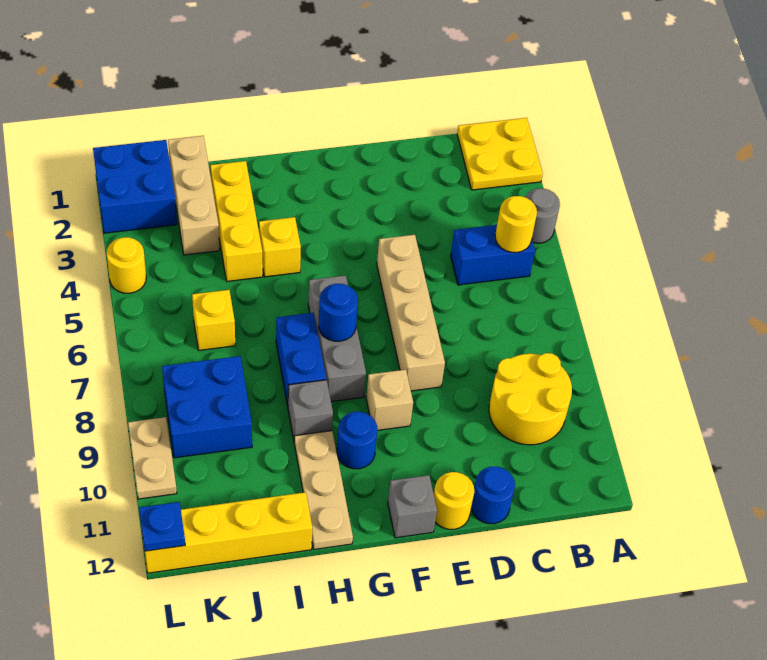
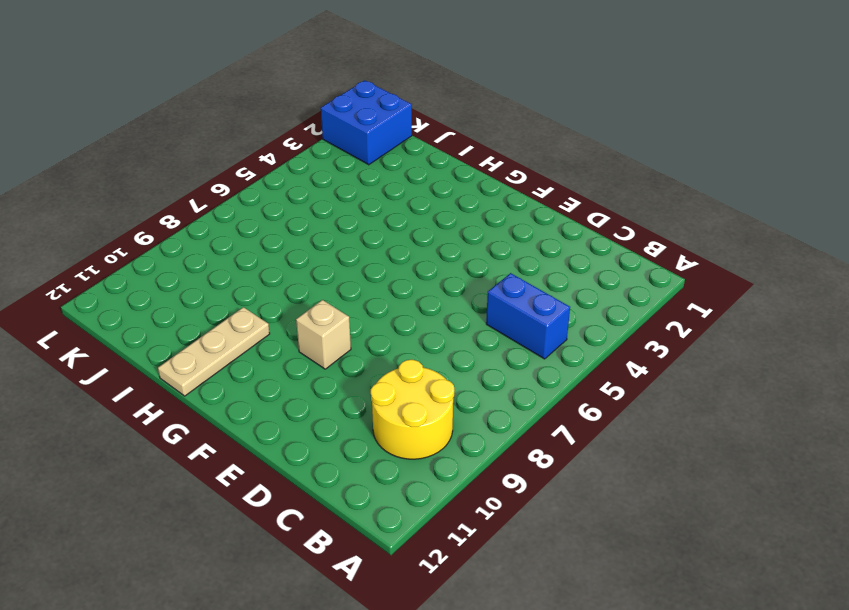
none -> yellow 2x2 plate [457,118,543,190]
none -> grey 1x1 round brick [525,188,560,243]
none -> blue 1x1 round brick [471,467,515,524]

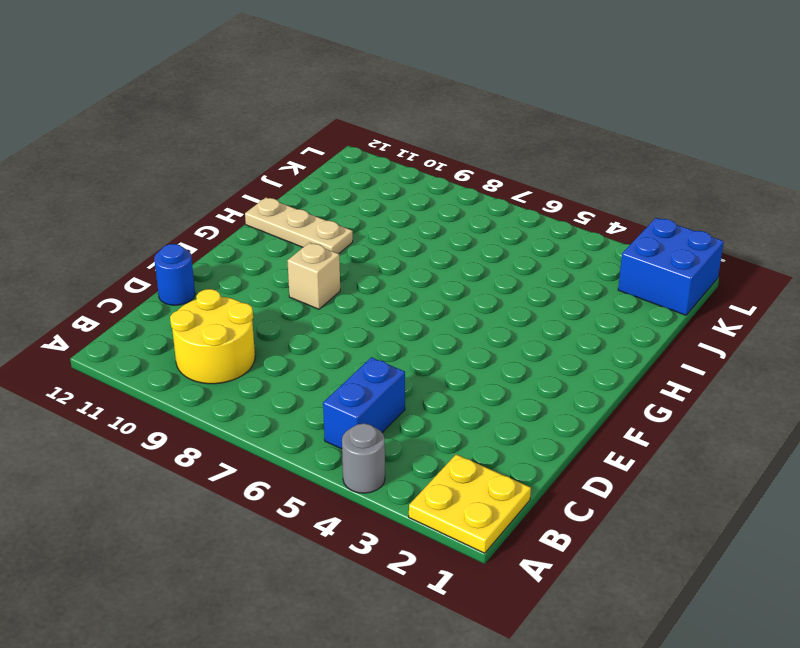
none -> tan 1x4 brick [377,235,445,391]
none -> yellow 1x1 round brick [434,472,474,529]
none -> grey 1x1 brick [388,475,437,538]

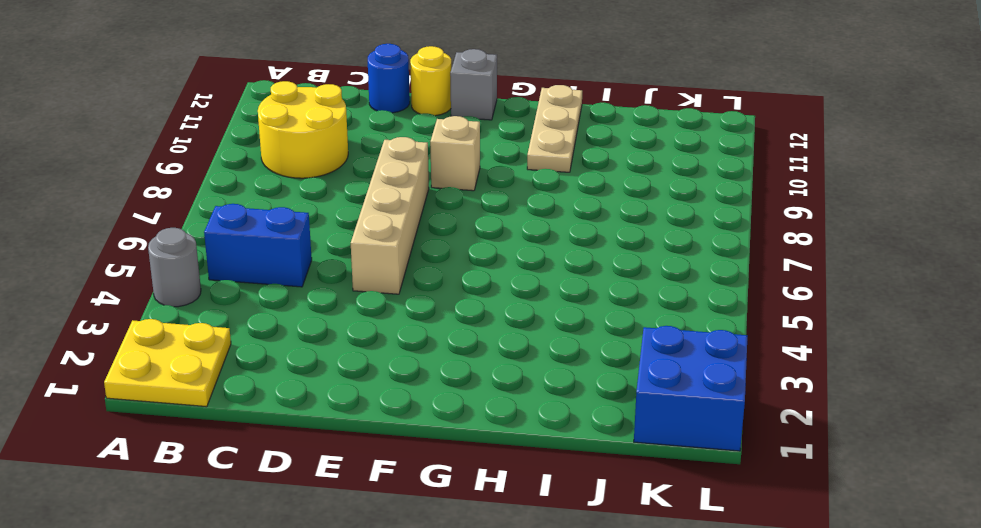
none -> grey 1x3 brick [308,275,366,402]
none -> blue 1x1 round brick [337,412,377,469]
none -> yellow 1x1 brick [259,217,301,277]

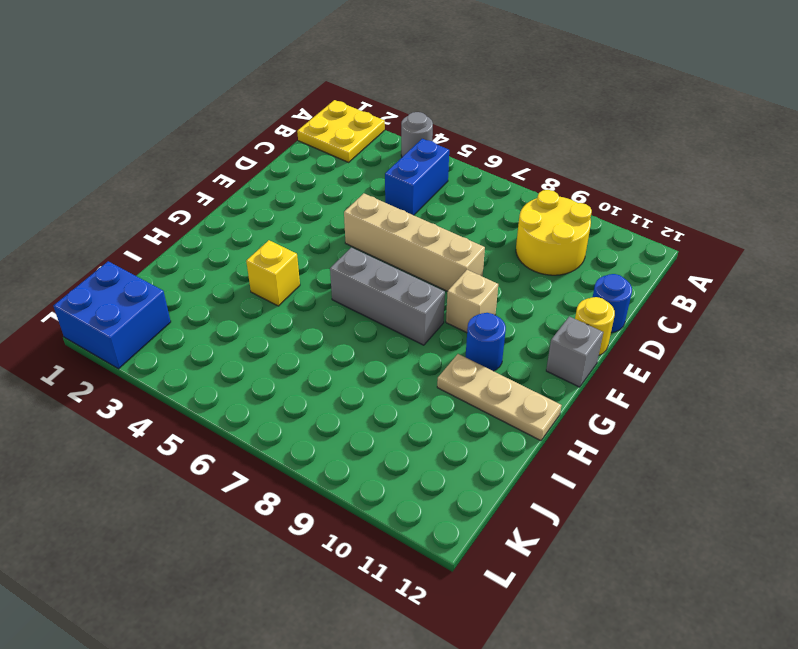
none -> blue 1x2 brick [276,313,326,406]
none -> grey 1x1 brick [288,380,333,439]
none -> yellow 1x3 brick [210,161,263,281]

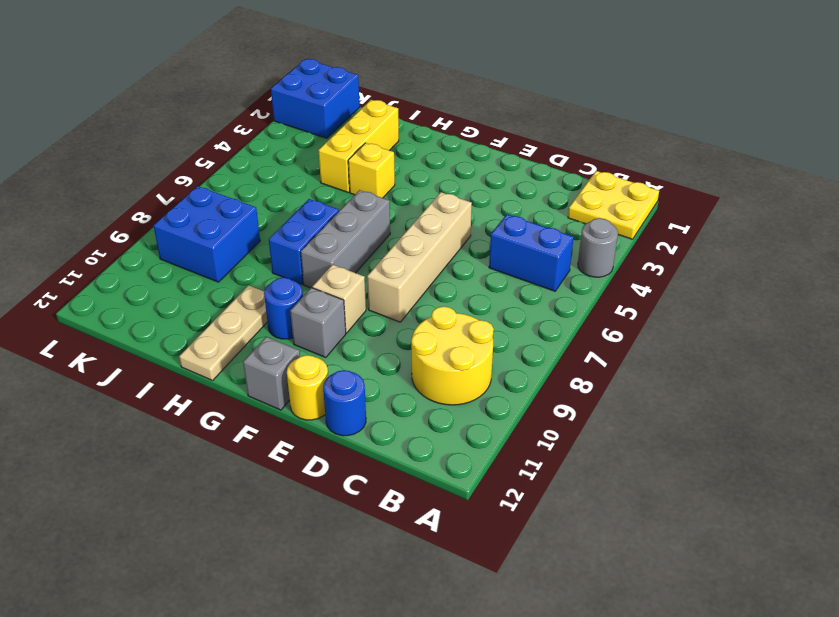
grey 1x1 brick [290,288,346,358] -> grey 1x1 brick moved to [288,380,333,439]
none -> yellow 1x4 brick [145,492,312,573]
none -> tan 1x3 brick [168,136,219,255]
none -> yellow 1x1 brick [192,290,235,350]

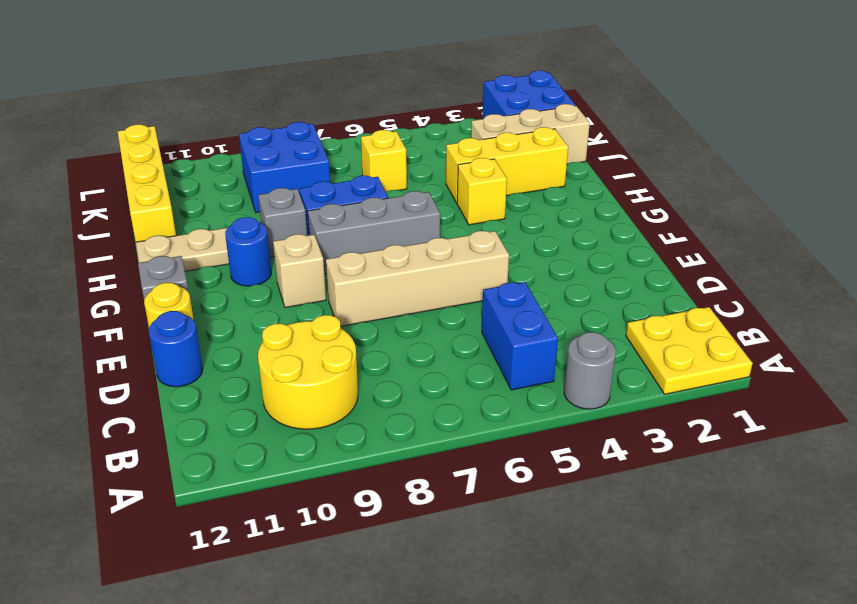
none -> yellow 1x1 round brick [107,237,146,293]
none -> tan 1x2 plate [128,417,177,499]
none -> yellow 1x1 round brick [495,196,537,252]

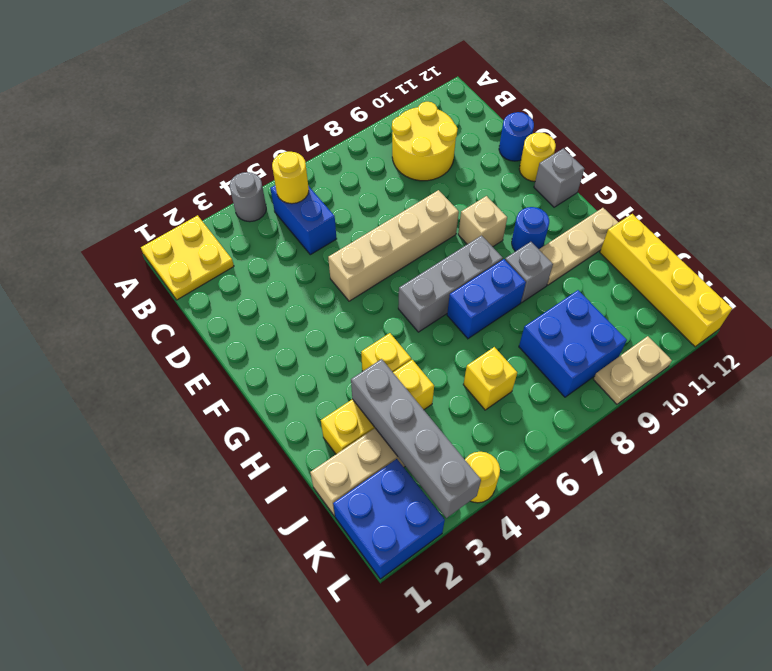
grey 1x4 brick [351,359,481,518] -> none
none -> blue 1x1 round brick [319,284,358,341]
none -> blue 1x1 plate [139,502,185,551]

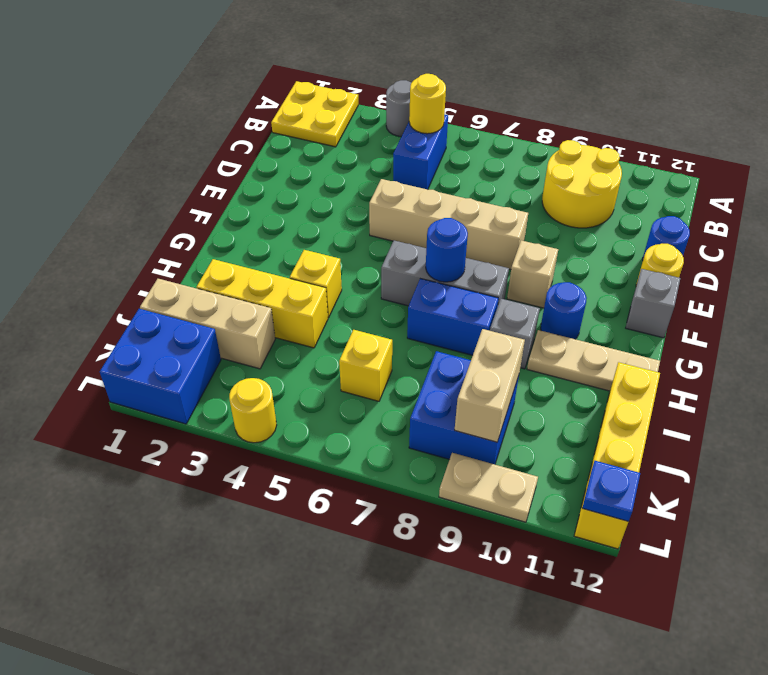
tan 1x2 brick [455,329,525,442] -> none

